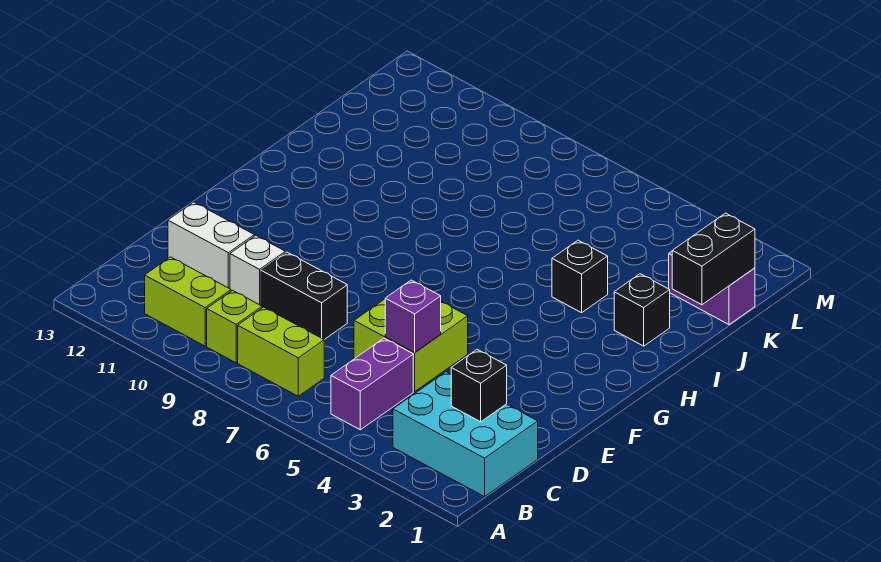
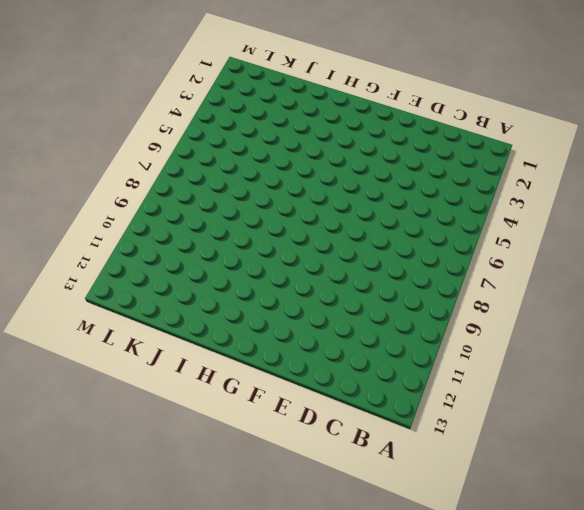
none -> cyan 2x3 brick [393,372,538,497]
none -> purple 1x2 brick [331,338,413,430]
none -> lime 1x2 brick [238,307,324,396]

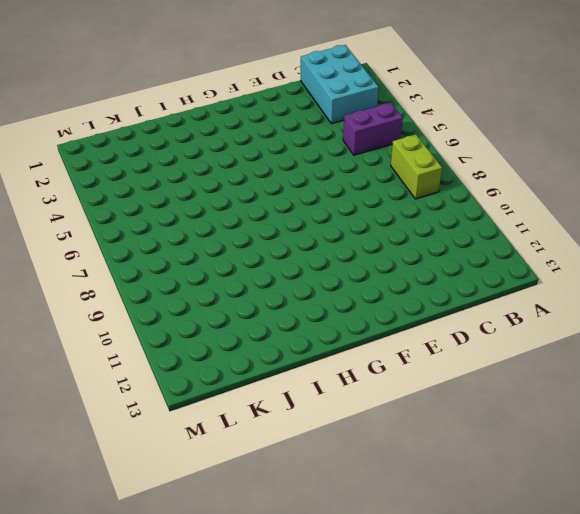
none -> lime 1x1 brick [207,290,262,363]
none -> lime 1x2 brick [145,257,231,346]
none -> lime 2x2 brick [354,299,468,391]

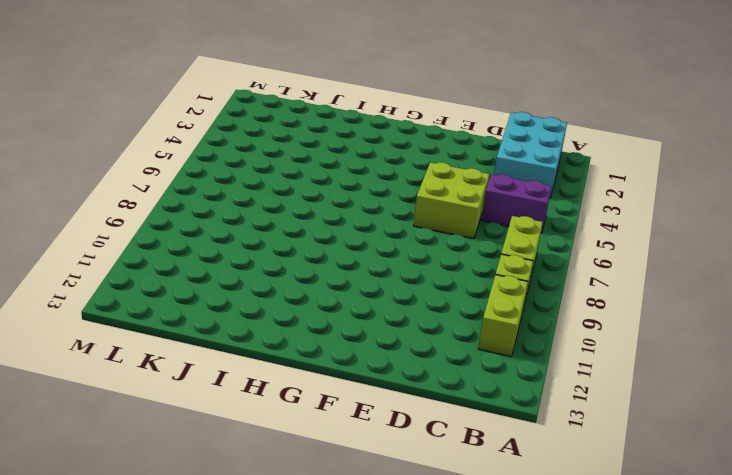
none -> black 1x2 brick [261,252,347,340]
none -> white 1x1 brick [230,236,285,305]
none -> white 1x2 brick [168,202,254,289]

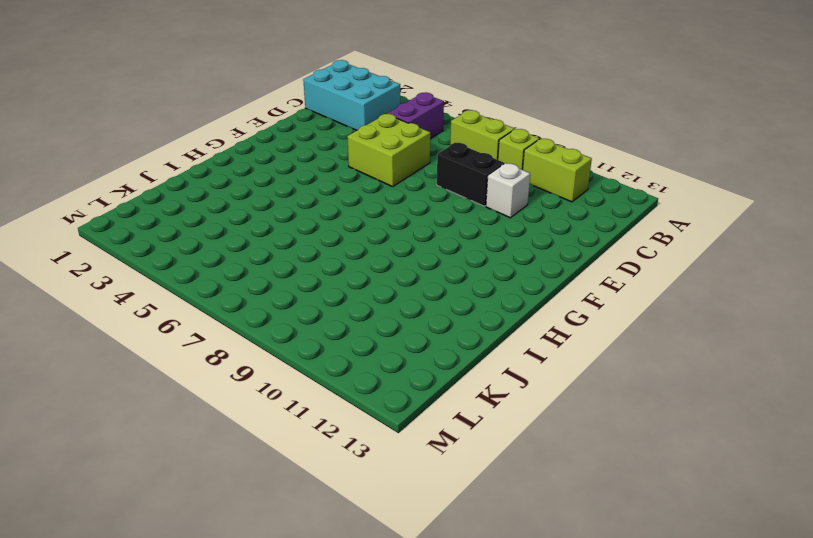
none -> white 1x2 brick [168,202,254,289]
none -> black 1x1 brick [614,274,670,346]
none -> black 1x1 brick [552,240,608,313]

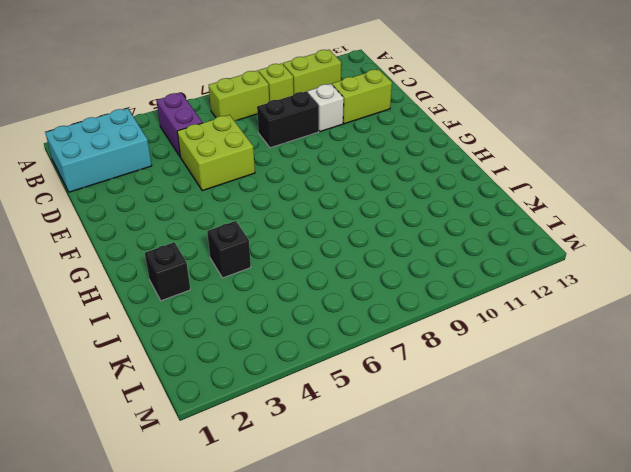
lime 1x2 brick [332,69,392,124] -> white 1x2 brick [168,202,254,289]
none -> purple 1x2 brick [669,251,755,325]
none -> black 1x1 brick [451,350,507,422]
none -> purple 1x1 brick [385,280,441,353]

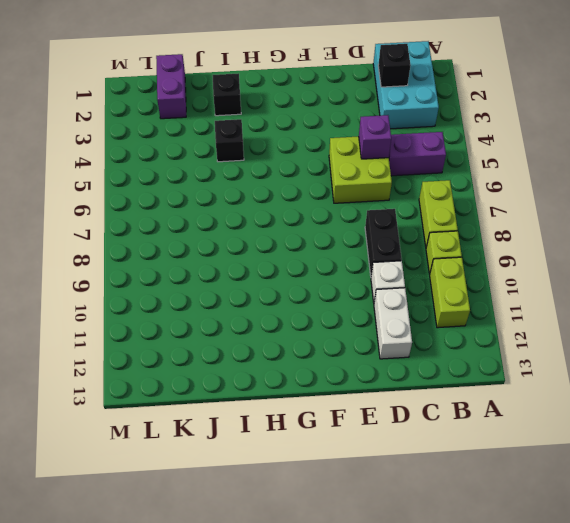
none -> black 1x2 brick [672,213,755,305]

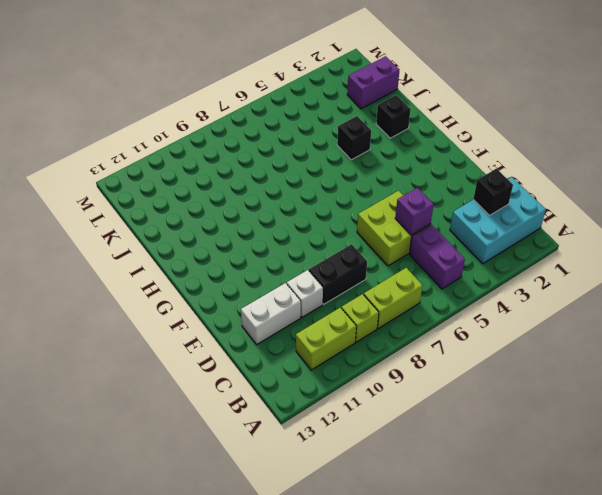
none -> black 1x2 brick [672,213,755,305]

